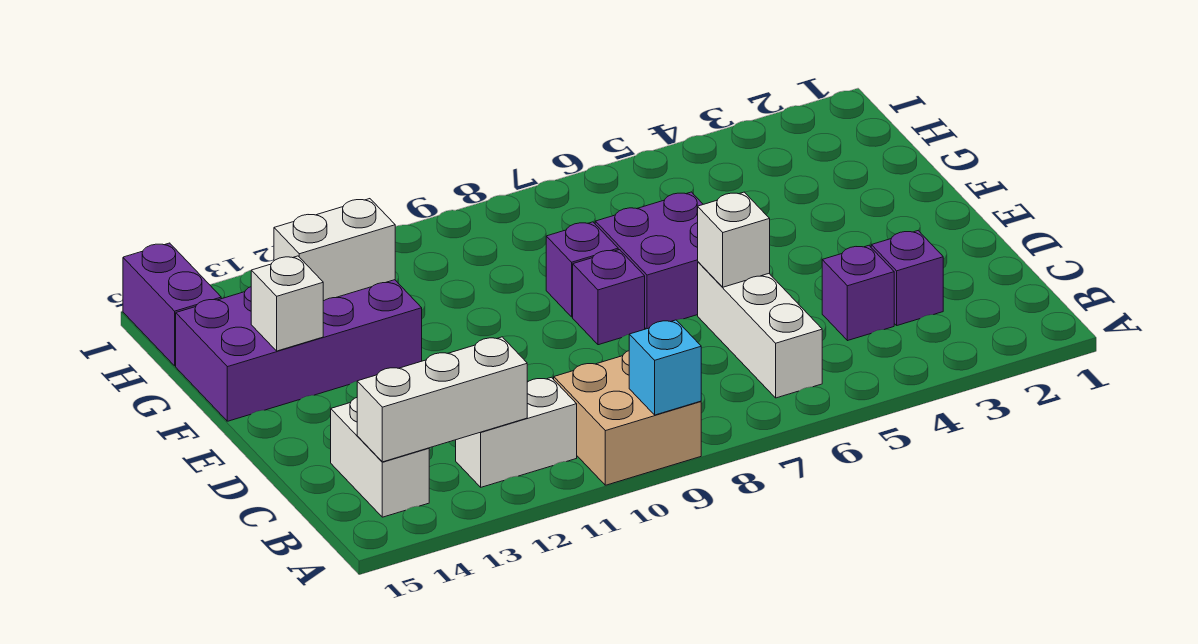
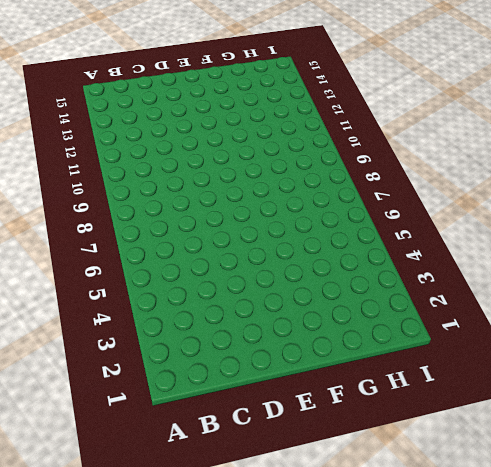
none -> tan 2x2 brick [554,351,701,485]
none -> white 1x3 brick [698,262,822,398]
none -> white 1x2 brick [456,377,577,487]

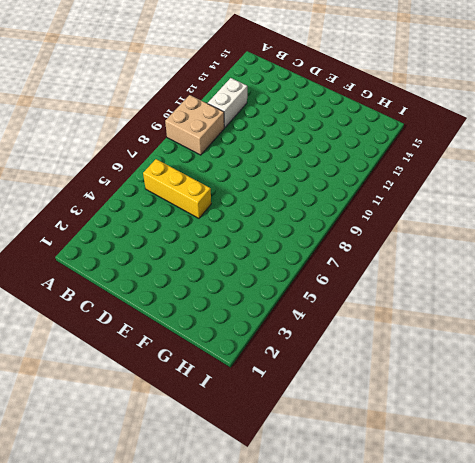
yellow 1x3 brick [143,159,211,218] -> white 1x3 brick [698,262,822,398]
none -> white 1x2 brick [331,398,429,517]
none -> purple 1x1 brick [871,231,943,325]
none -> purple 1x1 brick [822,246,894,341]

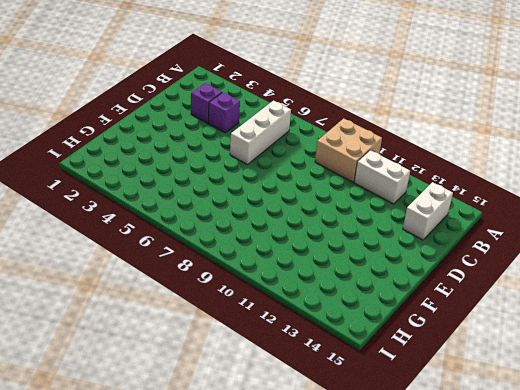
none -> purple 2x2 brick [595,192,703,329]
none -> purple 1x1 brick [573,250,645,345]
none -> purple 1x1 brick [546,222,618,317]

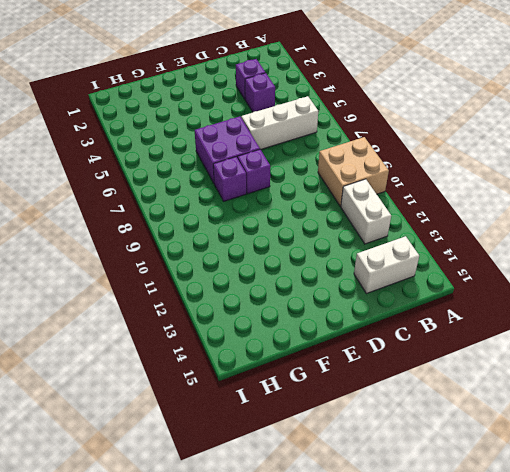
none -> purple 2x4 brick [176,280,422,421]
none -> purple 1x2 brick [123,243,221,366]
none -> cyan 1x1 brick [629,320,701,415]

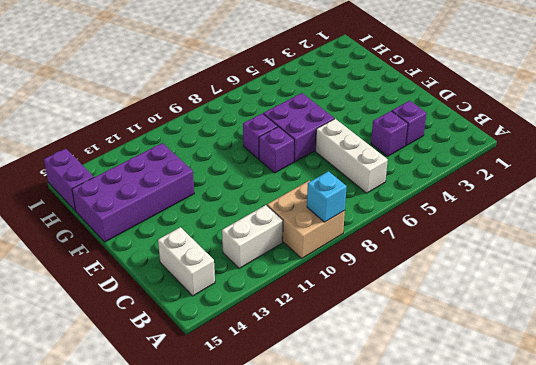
none -> white 1x3 brick [357,337,527,462]
none -> white 1x1 brick [698,192,770,287]
none -> white 1x1 brick [251,256,323,351]

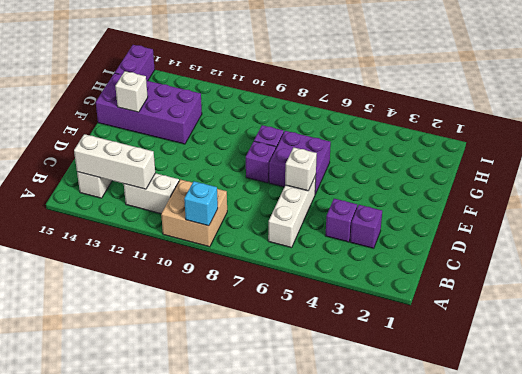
none -> white 1x2 brick [274,199,395,301]

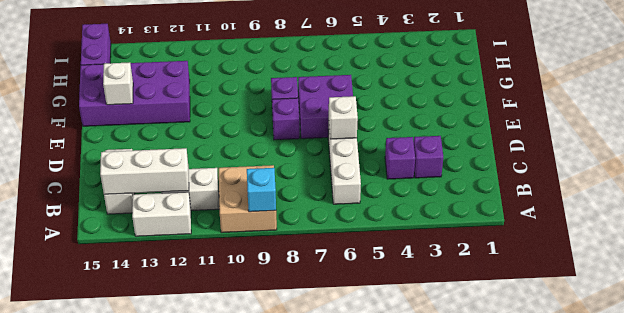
white 1x2 brick [132,192,191,236] -> white 1x2 brick moved to [274,199,395,301]

